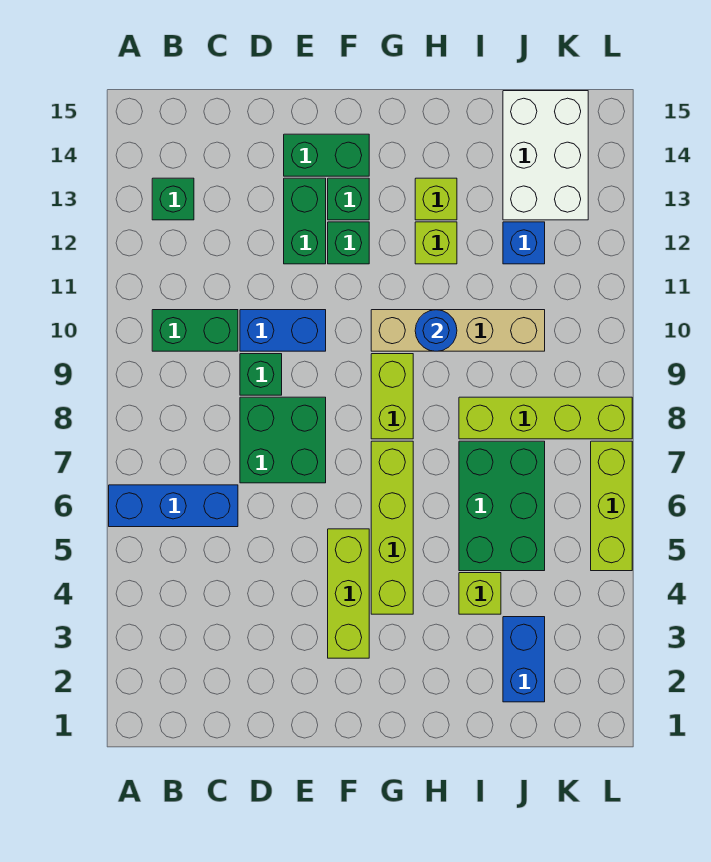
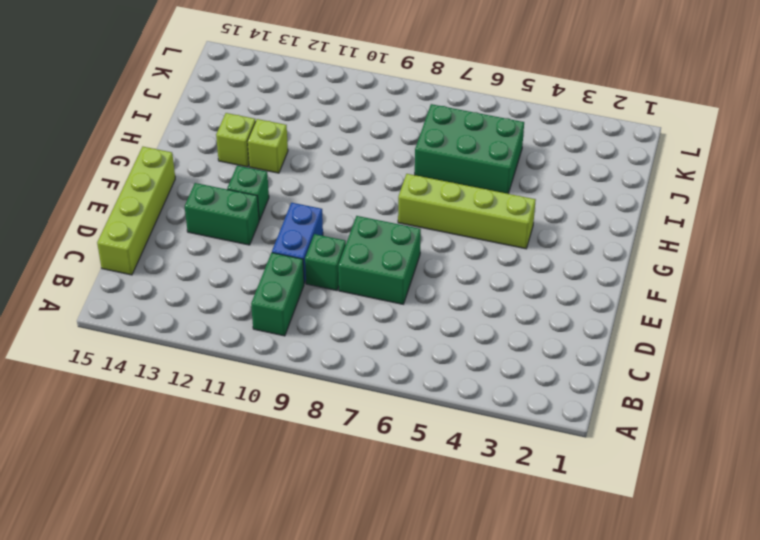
lime 1x4 brick [97,147,175,275] -> lime 1x4 brick moved to [459,397,632,439]
none -> blue 1x3 brick [109,485,238,527]
none -> green 1x1 brick [152,178,194,220]
none -> green 1x2 brick [284,134,369,176]

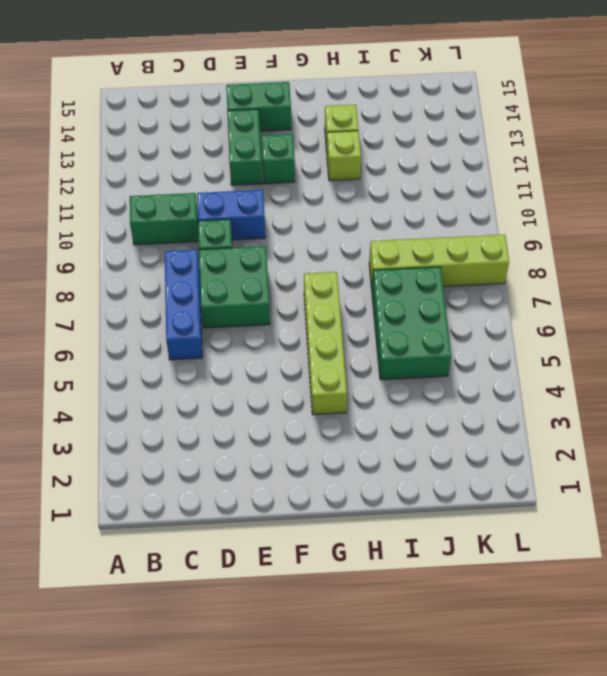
blue 1x3 brick [165,250,202,360] -> blue 1x3 brick turned to [109,485,238,527]
none -> green 1x1 brick [152,178,194,220]
none -> lime 1x3 brick [328,529,369,658]
none -> green 1x1 brick [328,178,369,220]

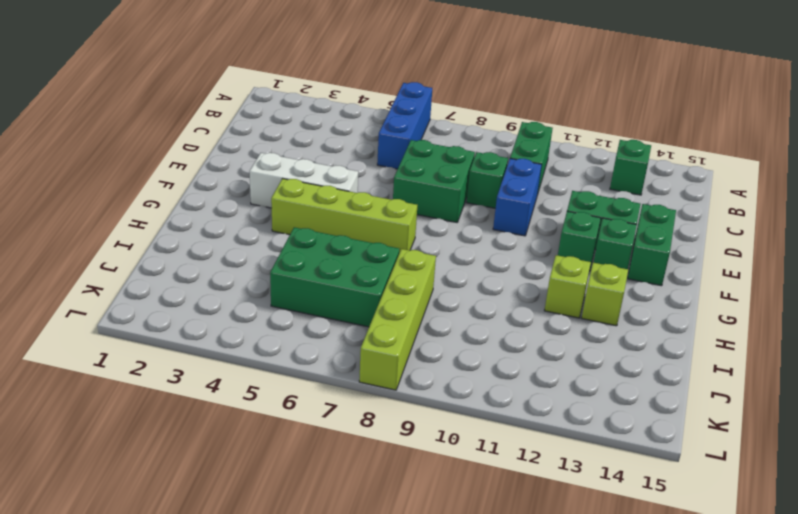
white 1x3 brick [250,153,358,208] -> lime 1x3 brick [328,529,369,658]
none -> lime 1x2 brick [371,354,413,439]
none -> tan 1x4 brick [371,310,545,351]
none -> lime 1x1 brick [459,573,501,614]

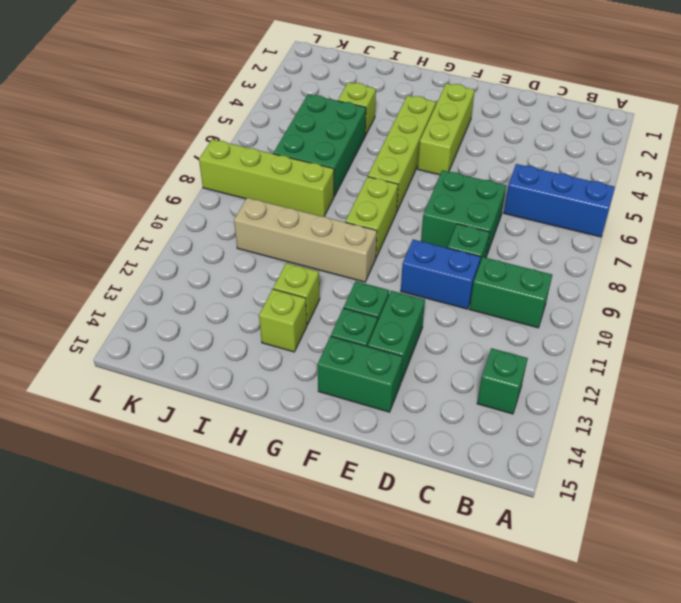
none -> blue 1x2 brick [503,617,545,702]
none -> blue 1x1 brick [503,222,545,264]
none -> white 2x3 brick [503,91,588,220]

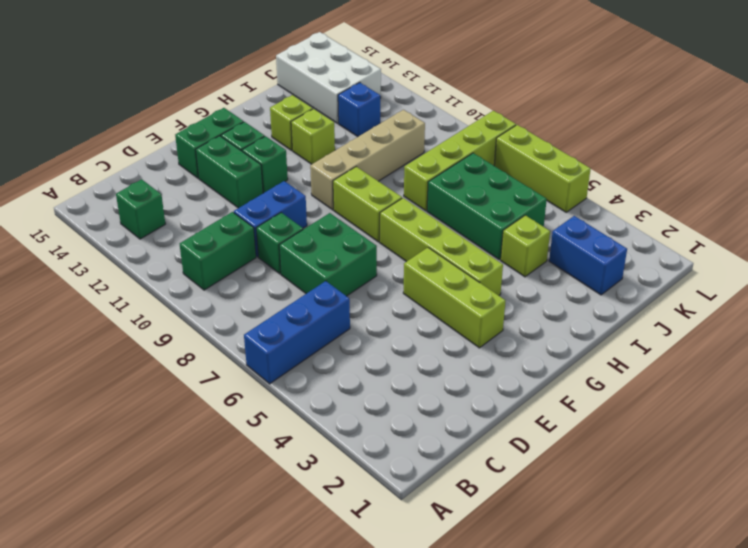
none -> blue 1x1 round brick [415,310,457,351]

